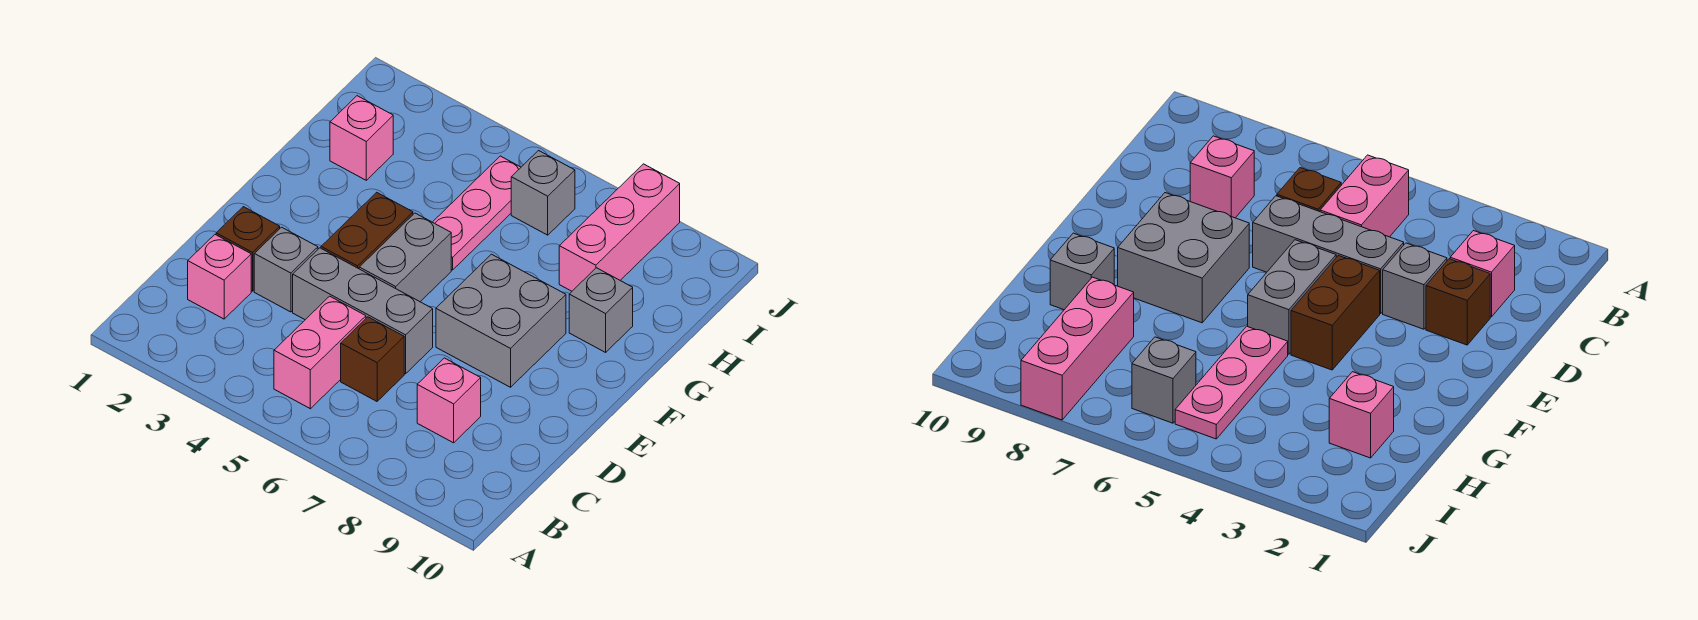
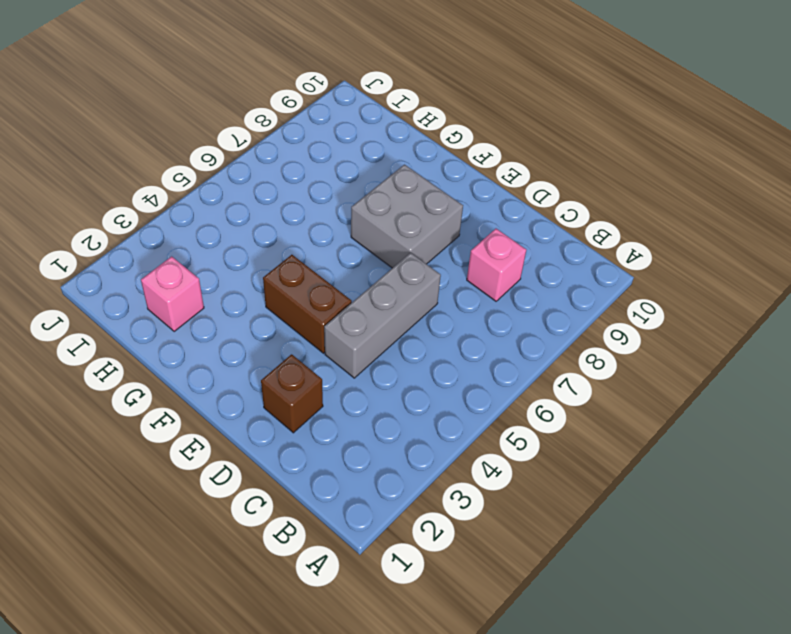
none -> pink 1x2 brick [274,296,366,409]
none -> pink 1x1 brick [188,235,251,319]
none -> brown 1x1 brick [341,317,404,401]

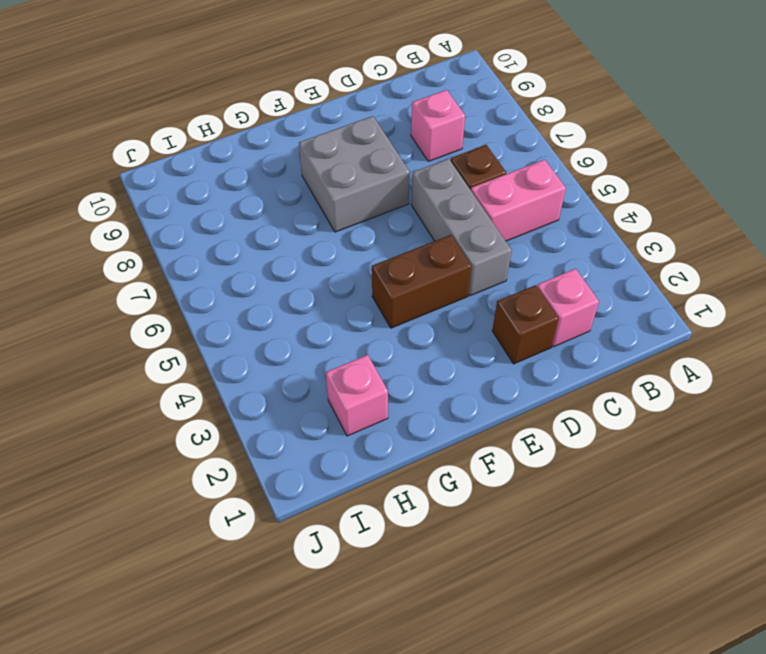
none -> grey 1x1 brick [254,227,318,312]
none -> grey 1x2 brick [359,213,451,302]
none -> pink 1x3 plate [433,156,521,270]

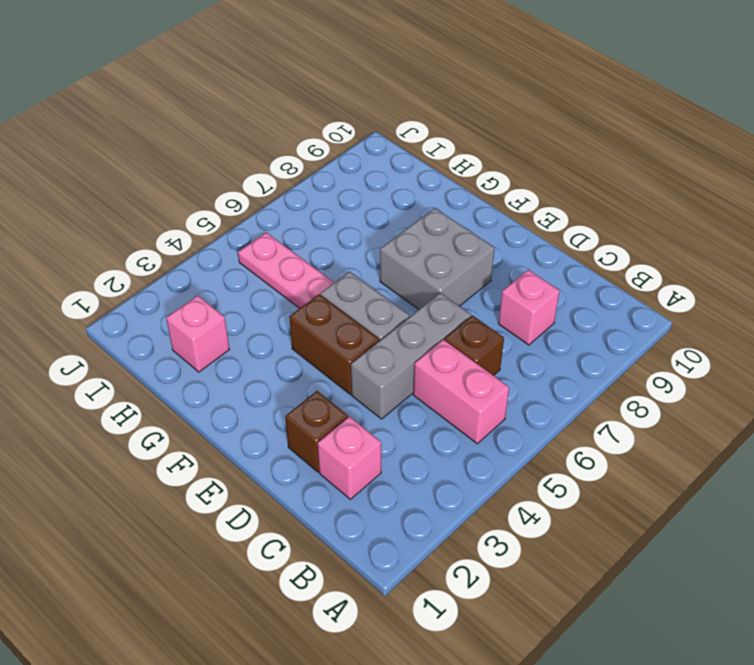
none -> grey 1x1 brick [254,227,318,312]
none -> grey 1x1 brick [569,268,633,352]
none -> pink 1x3 brick [559,164,680,291]

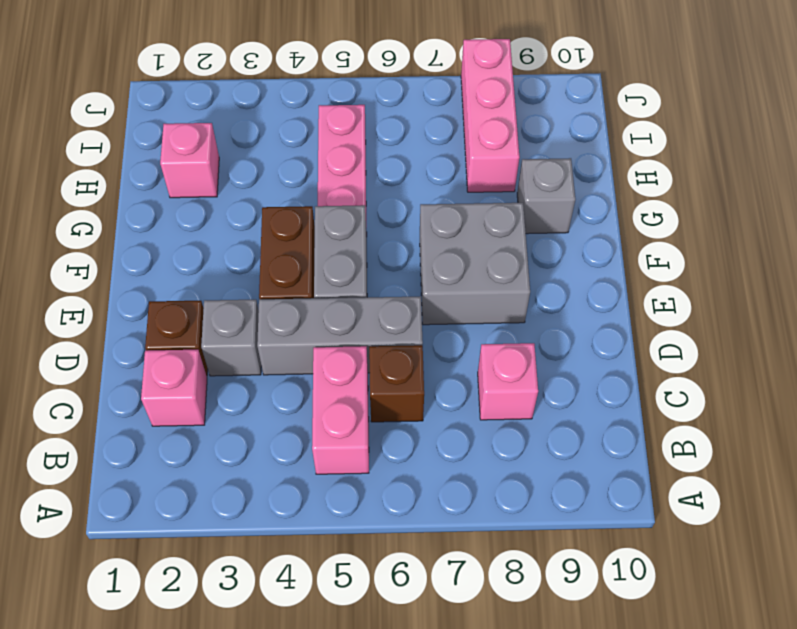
none -> grey 1x1 brick [511,151,575,235]

